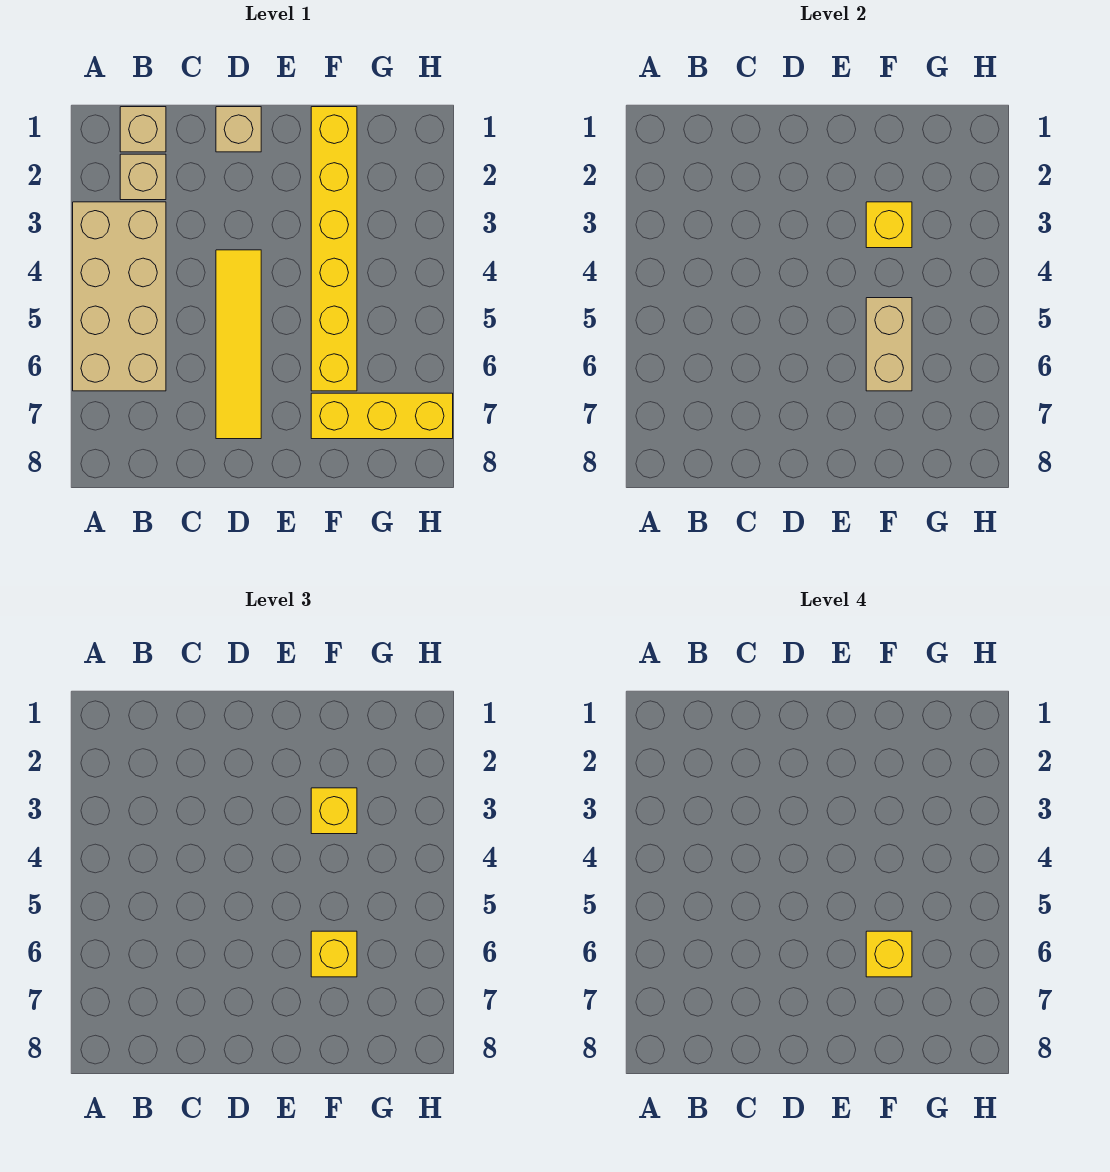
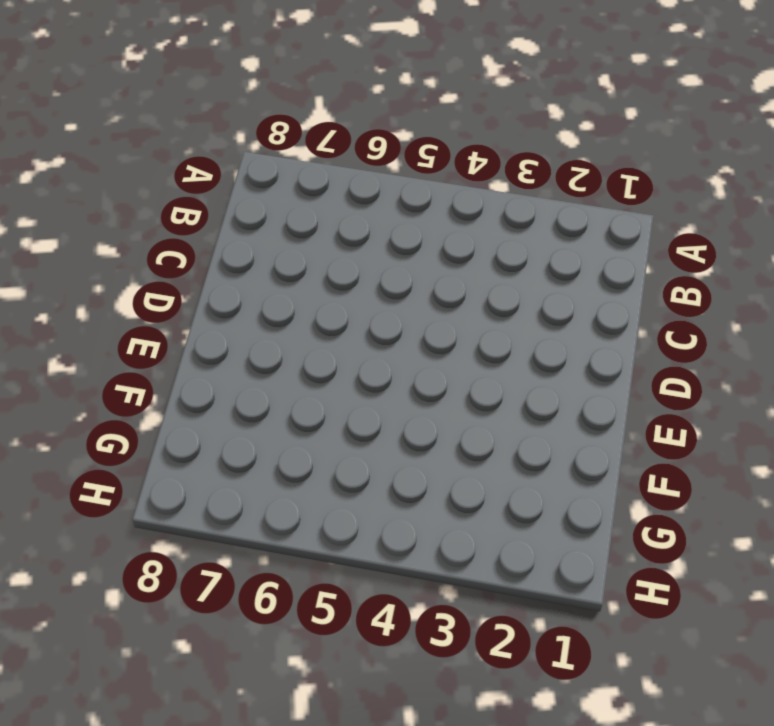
none -> tan 2x4 brick [73,202,166,391]
none -> tan 1x1 brick [120,107,166,152]
none -> tan 1x1 brick [120,154,166,200]

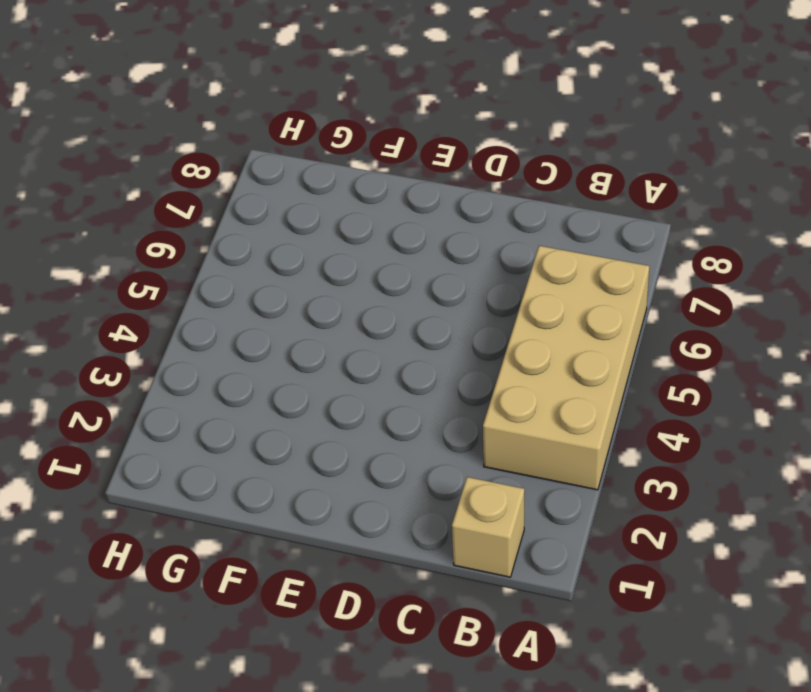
none -> tan 1x1 brick [120,154,166,200]
none -> tan 1x1 brick [216,107,261,152]
none -> yellow 1x4 tile [216,250,261,439]

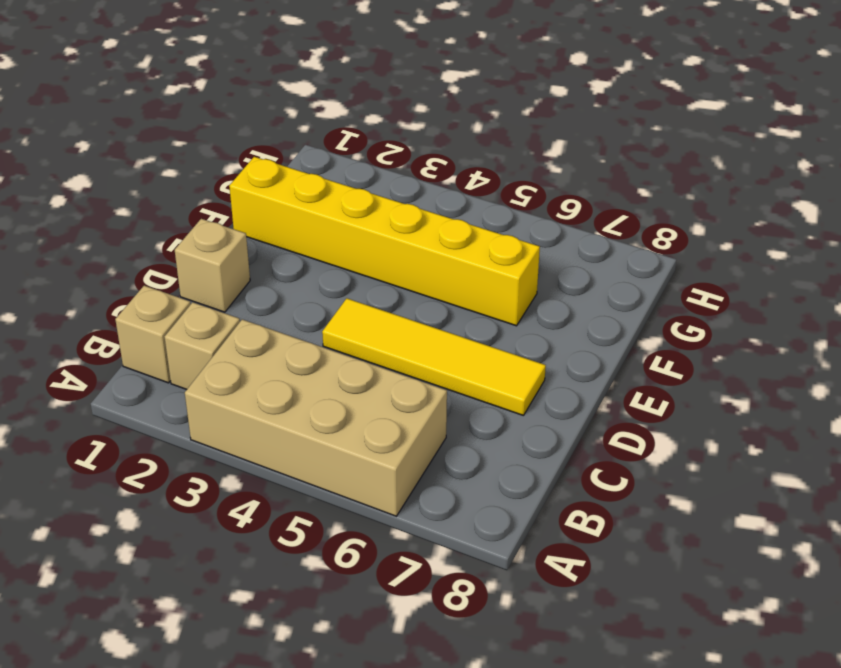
none -> yellow 1x3 brick [311,393,453,439]
none -> yellow 1x1 brick [866,202,912,248]
none -> tan 1x2 brick [866,298,912,391]

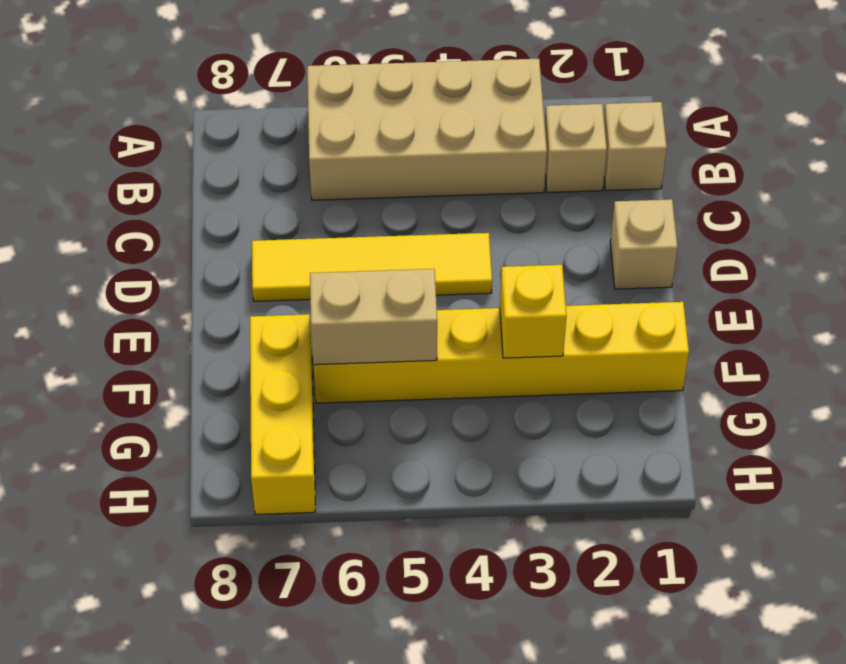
none -> yellow 1x1 brick [311,788,357,834]
none -> yellow 1x1 brick [311,931,357,977]
none -> yellow 1x1 brick [866,931,912,977]

